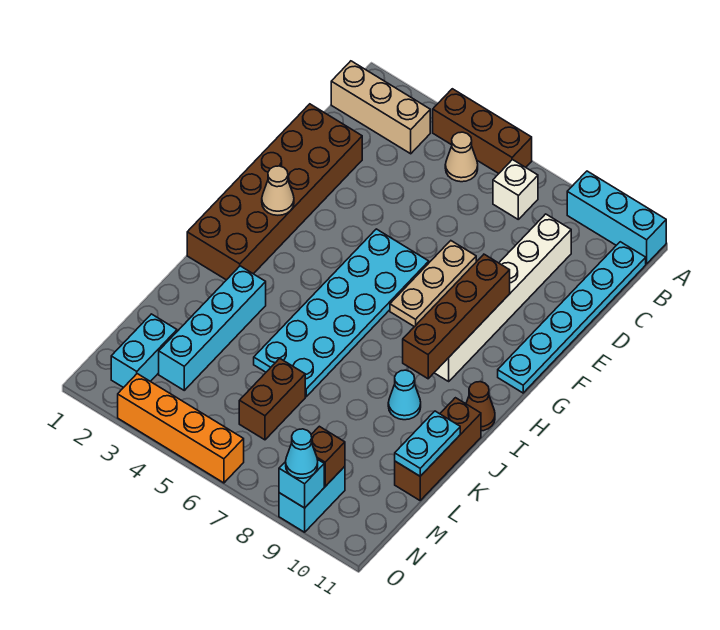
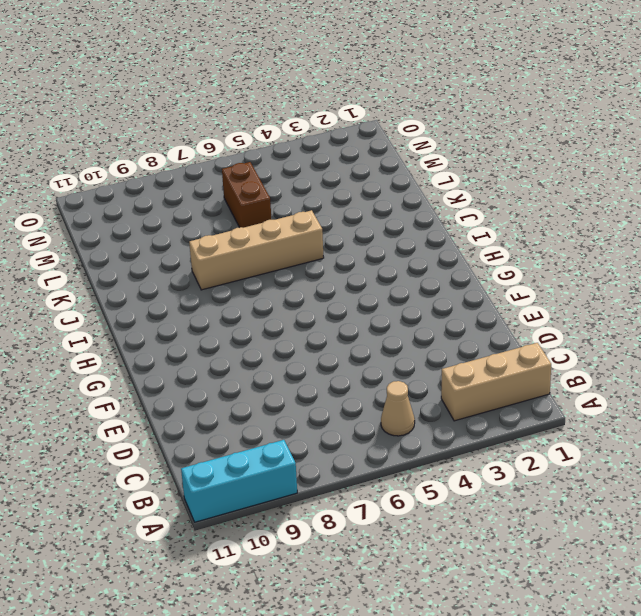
tan 1x4 brick [189,210,324,290] -> cyan 2x6 plate [254,229,429,397]
none -> brown 1x3 brick [433,89,532,173]
none -> white 1x1 brick [493,160,538,219]
none -> cyan 1x6 plate [498,242,646,393]

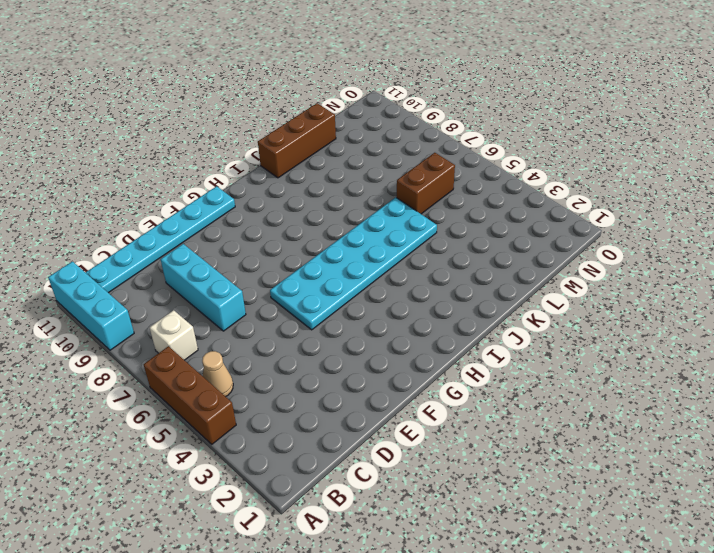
cyan 1x3 brick [160,244,246,331] -> white 1x6 brick [434,214,571,381]
none -> tan 1x3 brick [331,61,430,154]
none -> brown 2x6 brick [187,104,362,280]
none -> tan 1x3 plate [390,241,476,327]

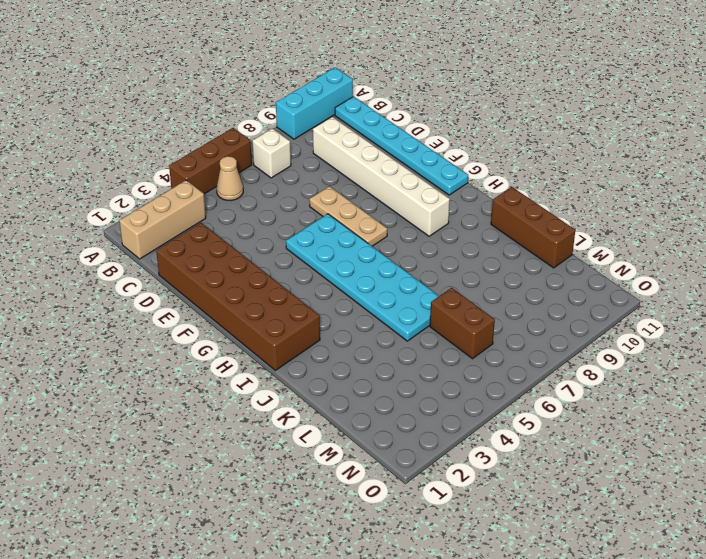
none -> brown 1x1 cone [466,382,495,431]
none -> cyan 1x4 brick [159,266,266,390]
none -> cyan 1x1 cone [388,370,421,420]

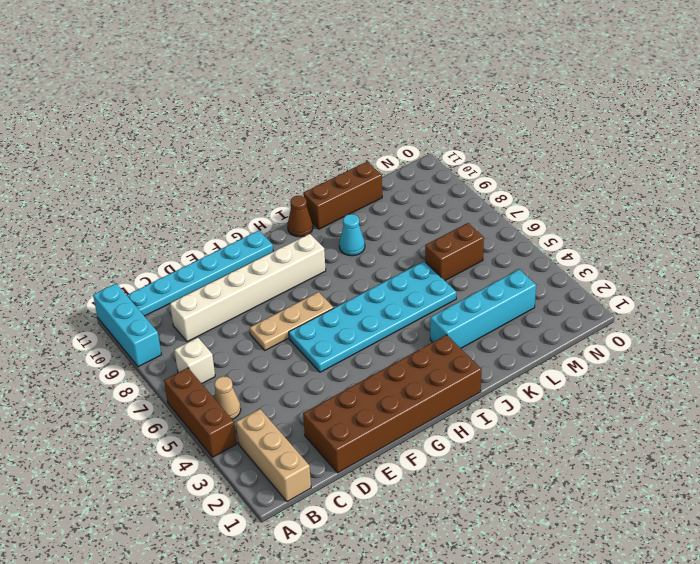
none -> cyan 1x2 brick [111,314,177,388]
none -> cyan 1x2 brick [279,466,345,532]
none -> orange 1x4 brick [118,374,244,483]

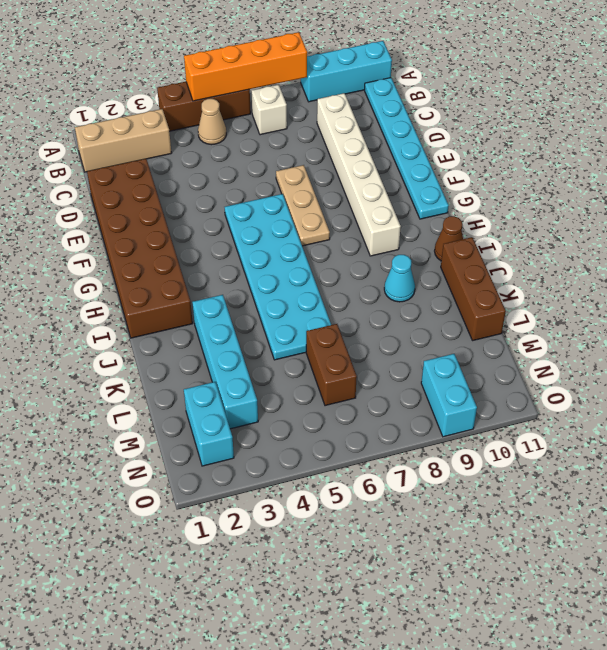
orange 1x4 brick [184,32,307,101] -> orange 1x4 brick moved to [118,374,244,483]
none -> brown 1x4 brick [403,254,510,379]
none -> tan 1x1 cone [262,166,294,215]
none -> cyan 1x2 plate [395,411,460,476]

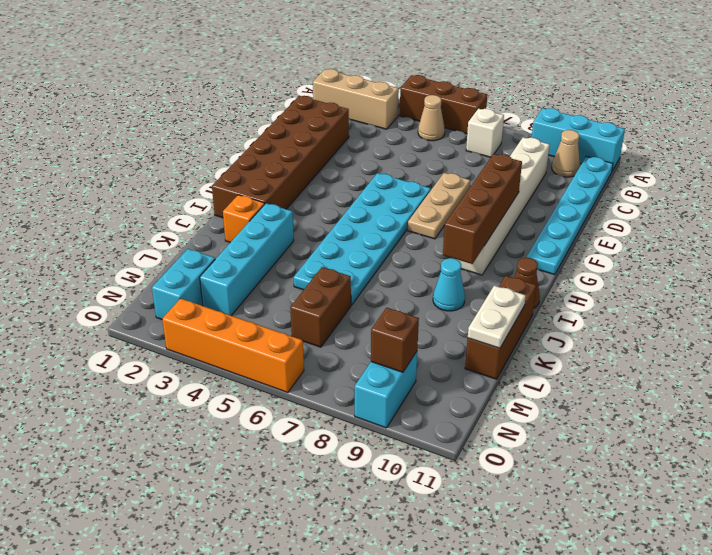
tan 1x1 cone [552,130,580,177] -> tan 1x1 cone moved to [262,166,294,215]
orange 1x1 brick [223,195,265,242] -> none
white 1x2 plate [468,286,526,348] -> cyan 1x2 plate [395,411,460,476]
none -> cyan 1x1 brick [279,459,324,508]
none -> cyan 1x1 cone [286,429,318,478]

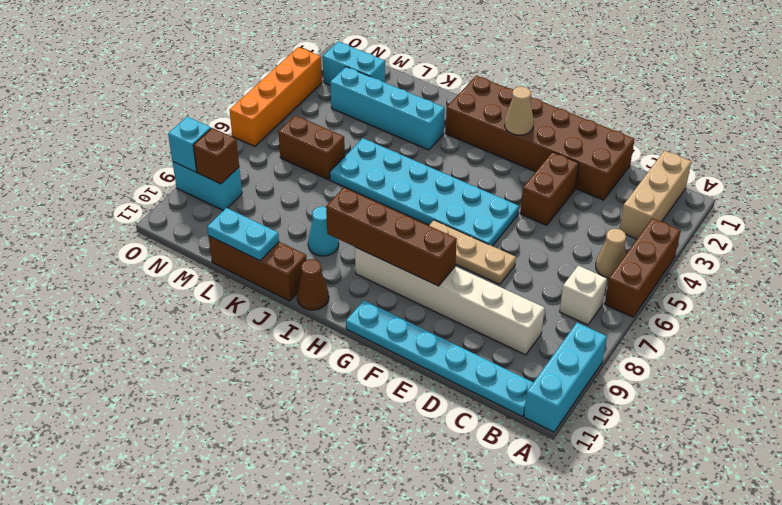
brown 1x2 brick [520,152,579,225] -> none
none -> cyan 1x1 cone [286,429,318,478]

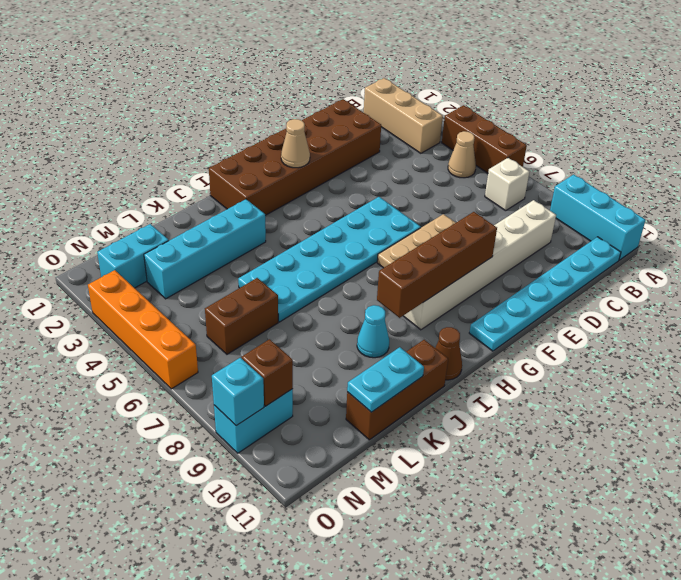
none -> cyan 1x1 cone [286,429,318,478]

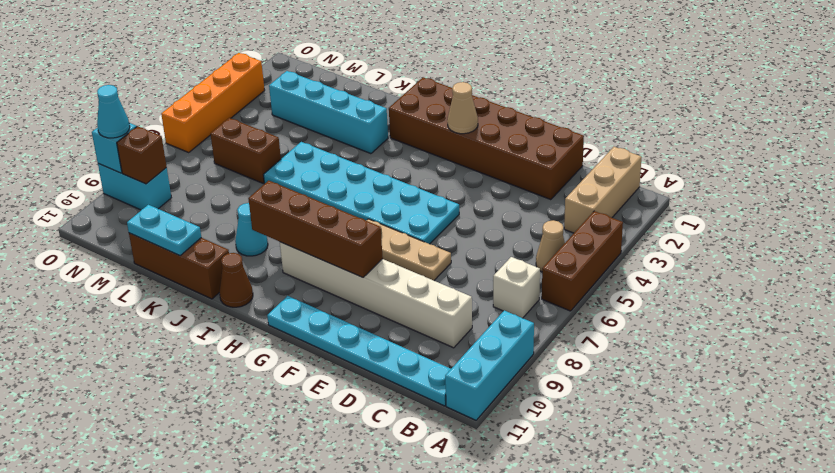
none -> cyan 1x2 brick [111,314,177,388]

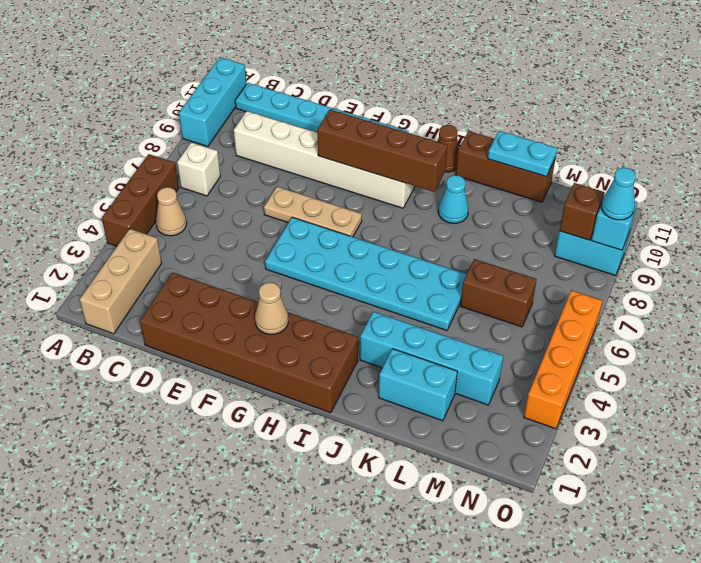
cyan 1x2 brick [379,349,457,421] -> cyan 1x2 brick moved to [111,314,177,388]

